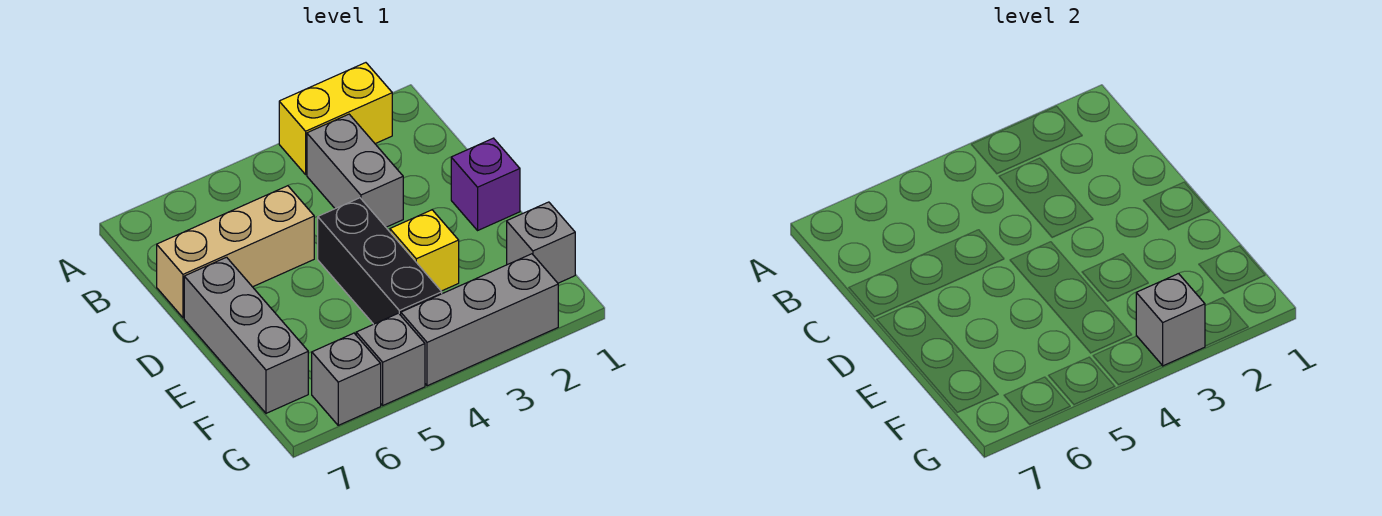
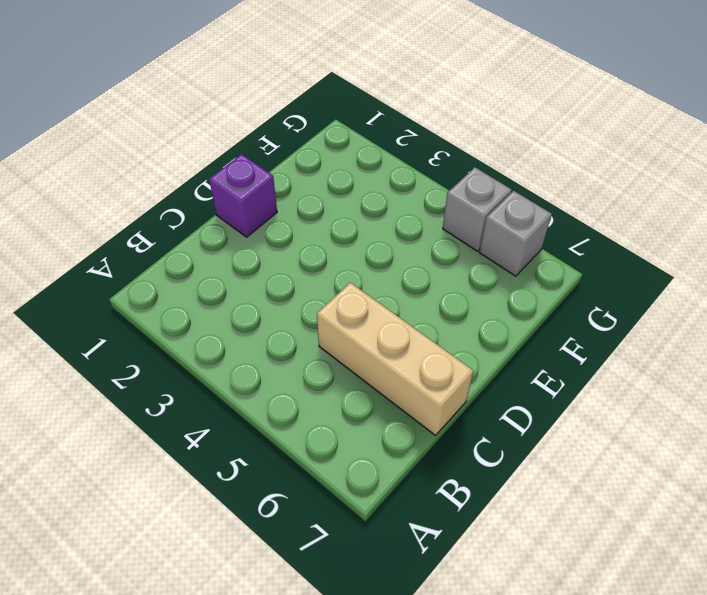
none -> yellow 1x2 brick [279,63,392,174]
none -> grey 1x2 brick [307,114,403,227]
none -> black 1x3 brick [318,198,442,324]

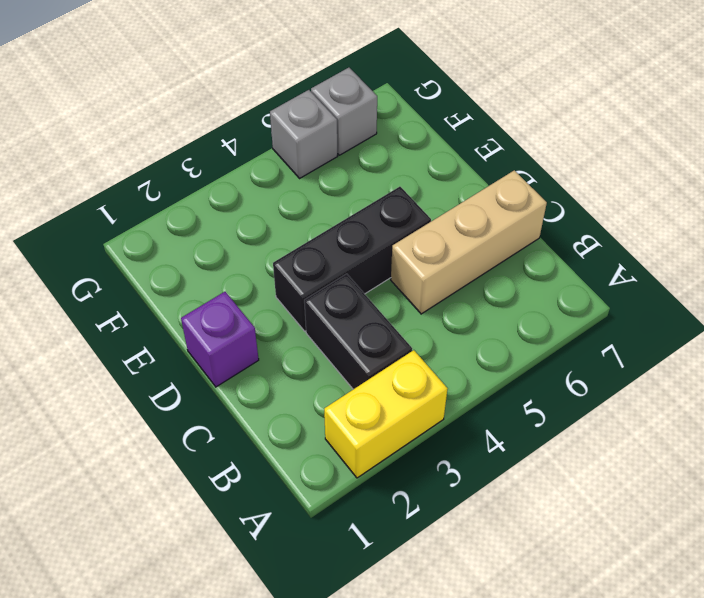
black 1x2 brick [304,274,412,389] -> grey 1x2 brick [307,114,403,227]
black 1x3 brick [273,187,431,331] -> black 1x3 brick turned to [318,198,442,324]
none -> grey 1x3 brick [184,257,308,413]
none -> yellow 1x1 brick [390,210,459,291]
none -> grey 1x1 brick [507,202,575,283]

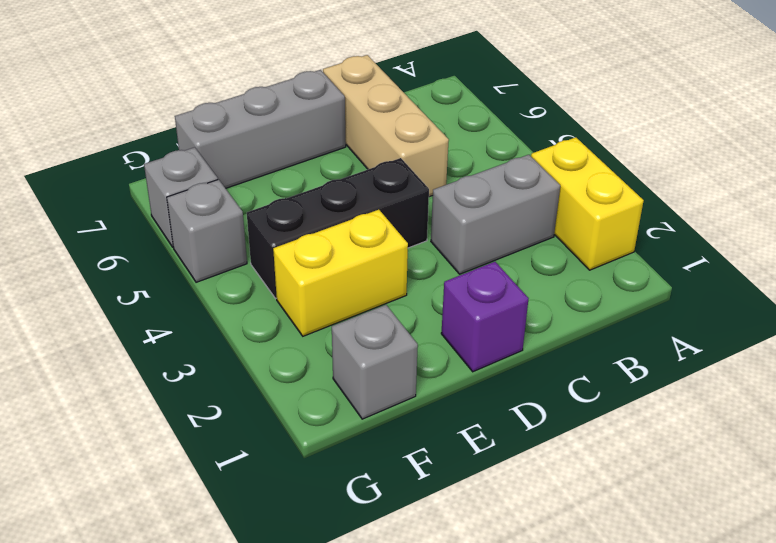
yellow 1x2 brick [273,210,408,336] -> yellow 1x1 brick [390,210,459,291]
none -> grey 1x3 brick [401,254,558,386]
none -> grey 1x1 brick [1136,274,1205,366]

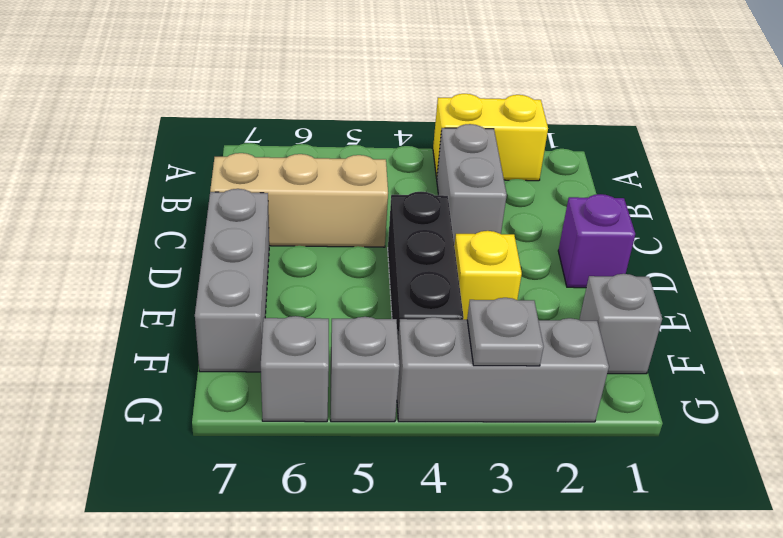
grey 1x1 plate [467,298,544,366] -> grey 1x1 brick [1136,274,1205,366]

